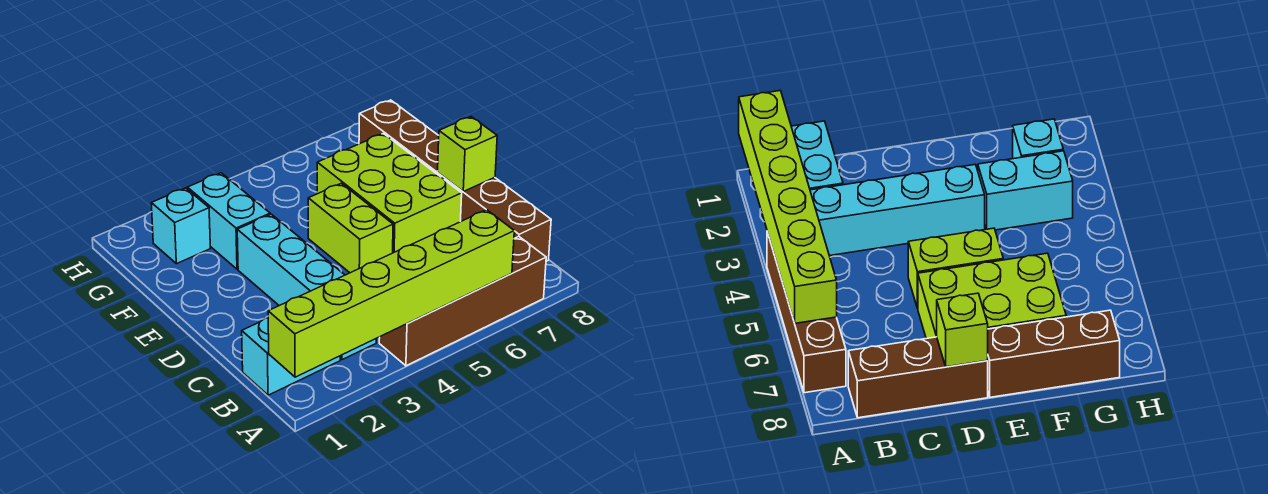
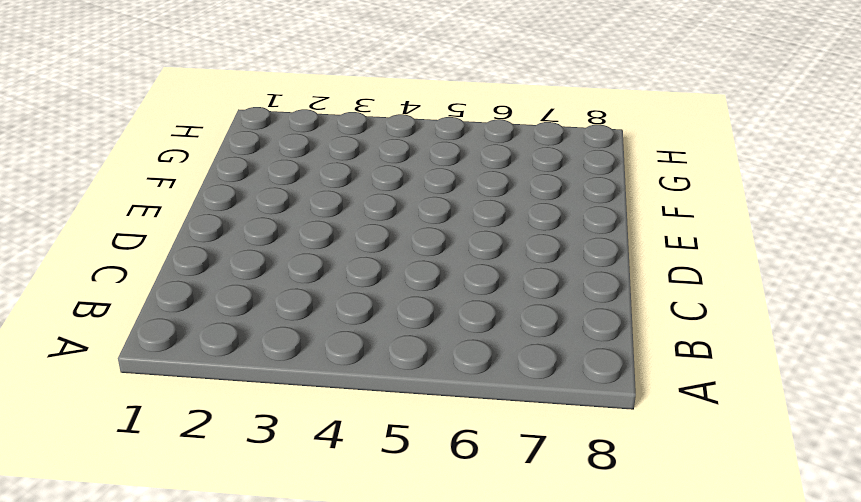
none -> brown 1x4 brick [379,236,546,366]
none -> cyan 1x2 brick [242,318,340,395]

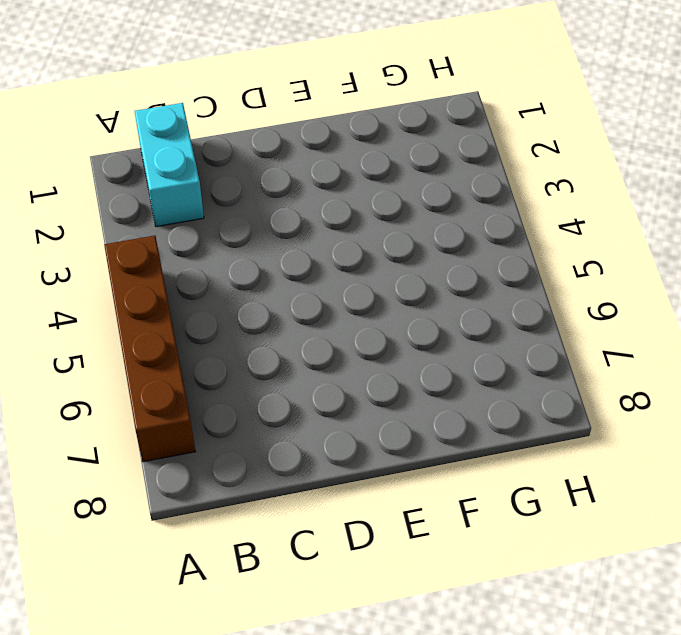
none -> cyan 1x4 brick [237,214,376,360]
none -> brown 1x3 brick [437,173,551,261]

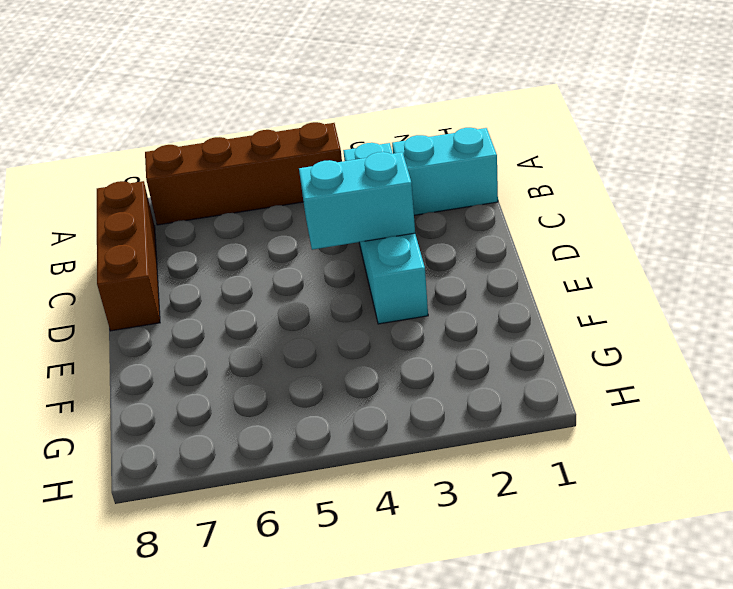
cyan 1x2 brick [299,152,415,250] -> cyan 1x2 brick turned to [187,173,270,269]
none -> lime 1x2 brick [308,183,393,273]
none -> lime 2x3 brick [317,134,462,253]

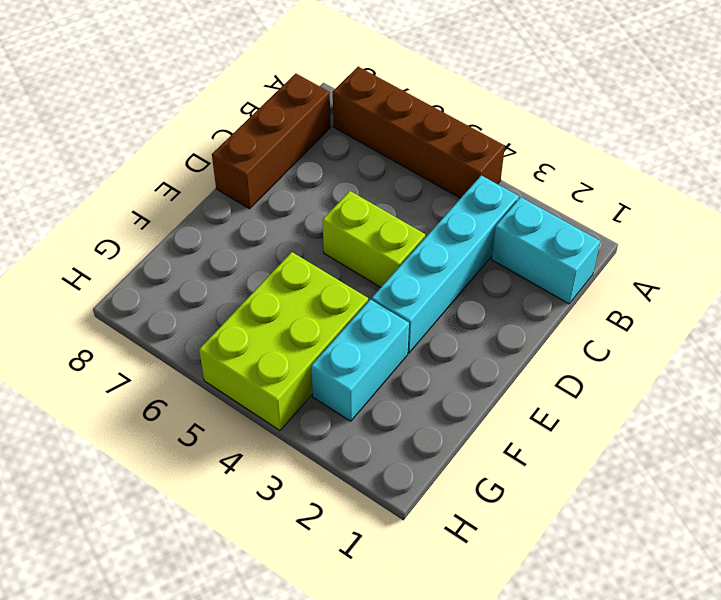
lime 1x2 brick [323,191,425,287] -> lime 1x2 brick turned to [308,183,393,273]
lime 2x3 brick [199,252,368,430] -> lime 2x3 brick moved to [317,134,462,253]
none -> brown 1x3 brick [359,100,439,174]
none -> cyan 1x1 brick [151,188,210,264]

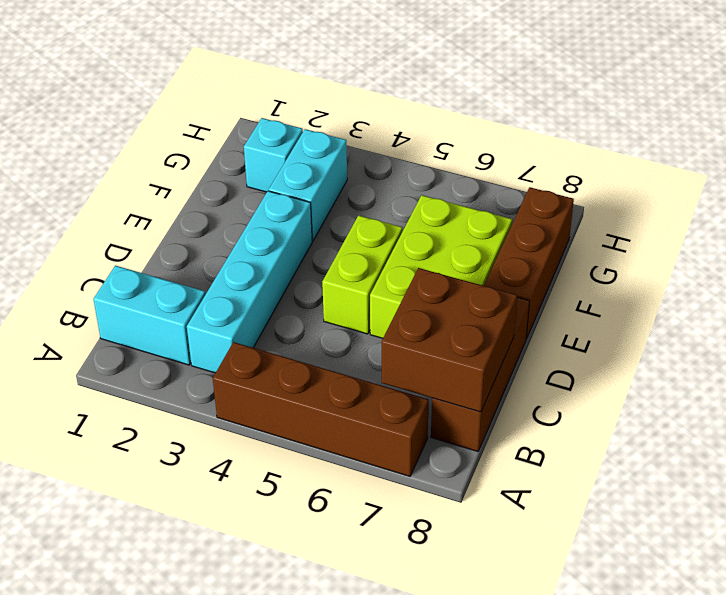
brown 2x2 brick [382,268,517,412] -> none
none -> lime 1x6 brick [268,210,514,377]
none -> lime 1x1 brick [438,117,497,191]

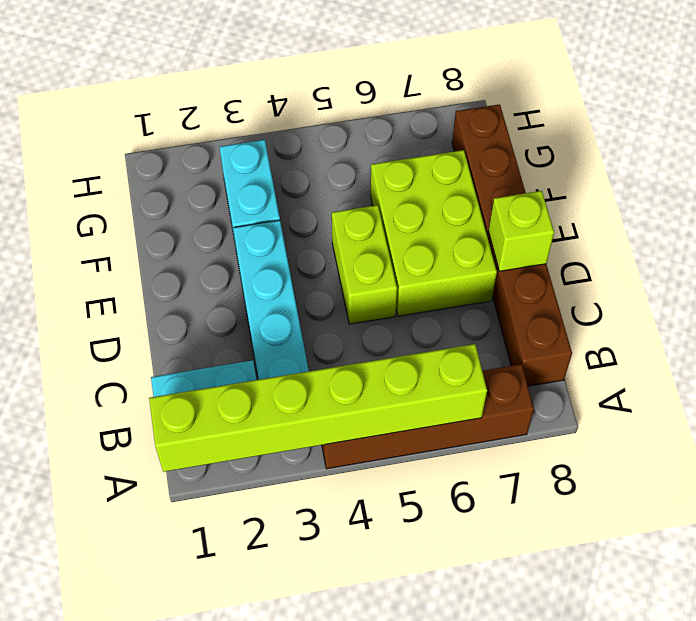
none -> cyan 1x1 brick [151,188,210,264]

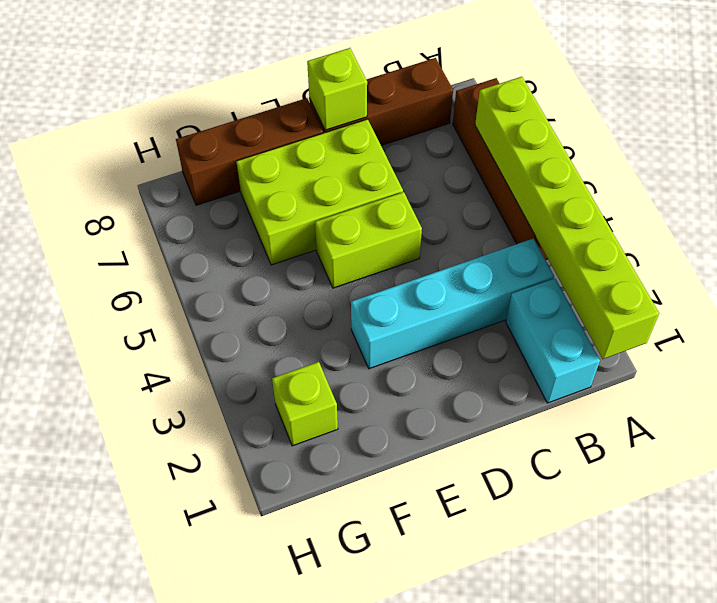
lime 1x1 brick [272,362,338,446] -> cyan 1x1 brick [151,188,210,264]
none -> cyan 1x2 brick [187,173,270,269]

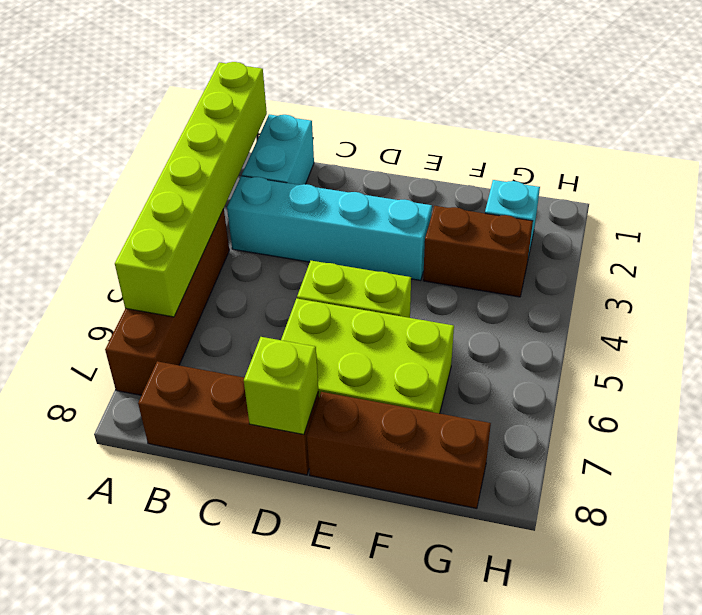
brown 1x2 brick [423,206,533,297] -> cyan 1x2 brick [187,173,270,269]

